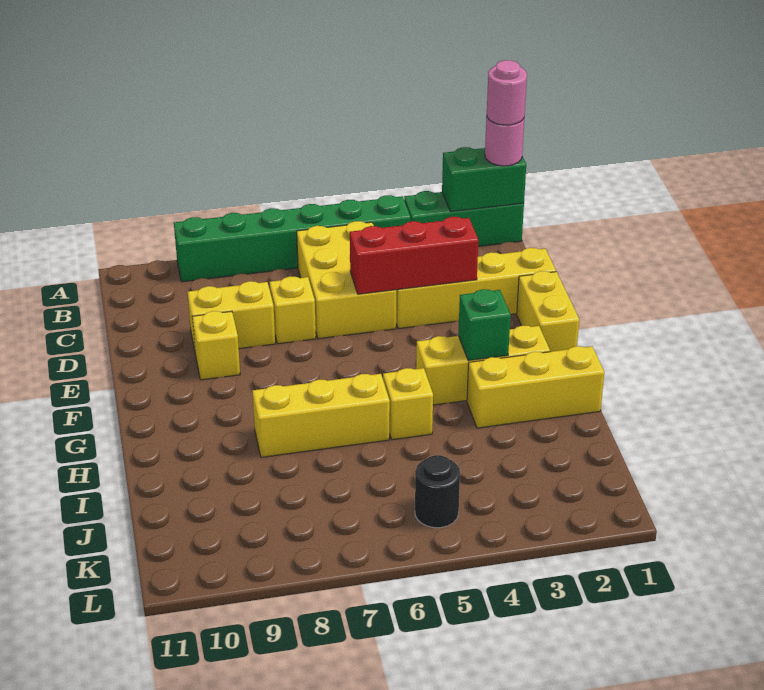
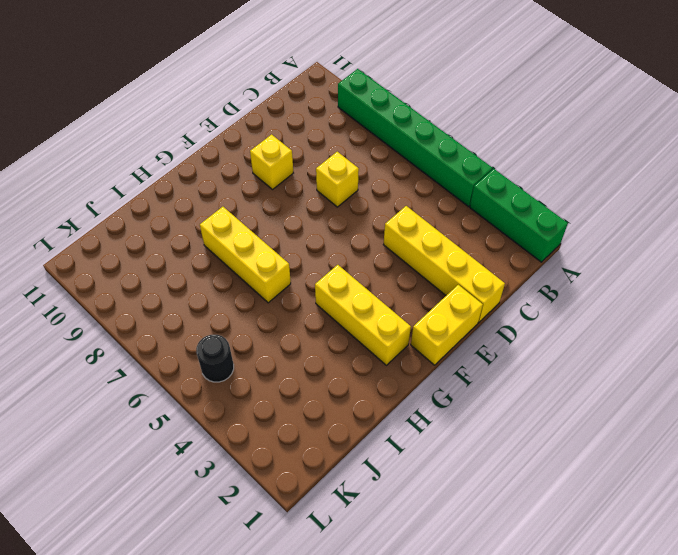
none -> yellow 2x3 brick [297,221,396,339]
none -> yellow 1x2 brick [187,281,275,350]
none -> yellow 1x3 brick [467,346,604,428]

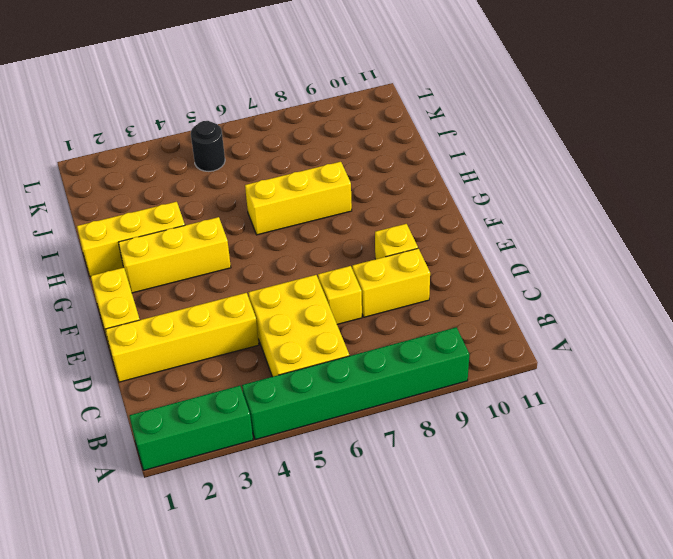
none -> yellow 1x1 brick [383,368,433,440]
none -> green 1x2 brick [442,147,526,212]
none -> red 1x3 brick [350,217,478,294]

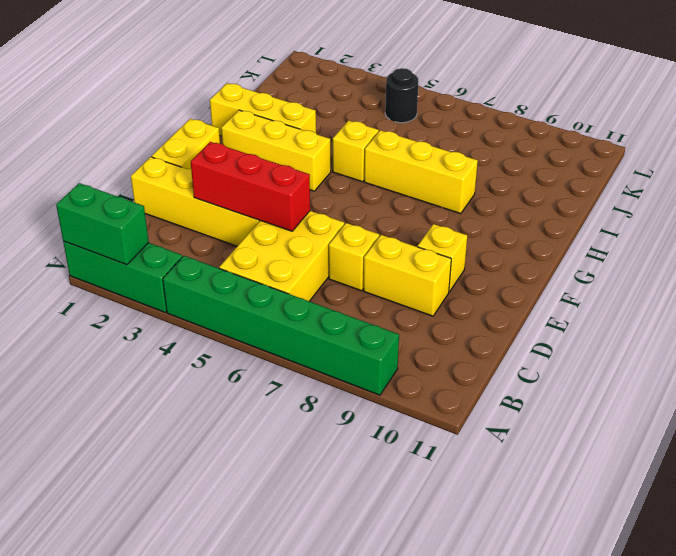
none -> green 1x1 brick [458,289,511,361]
none -> pink 1x1 round brick [485,117,524,166]
none -> pink 1x1 round brick [487,60,527,125]

